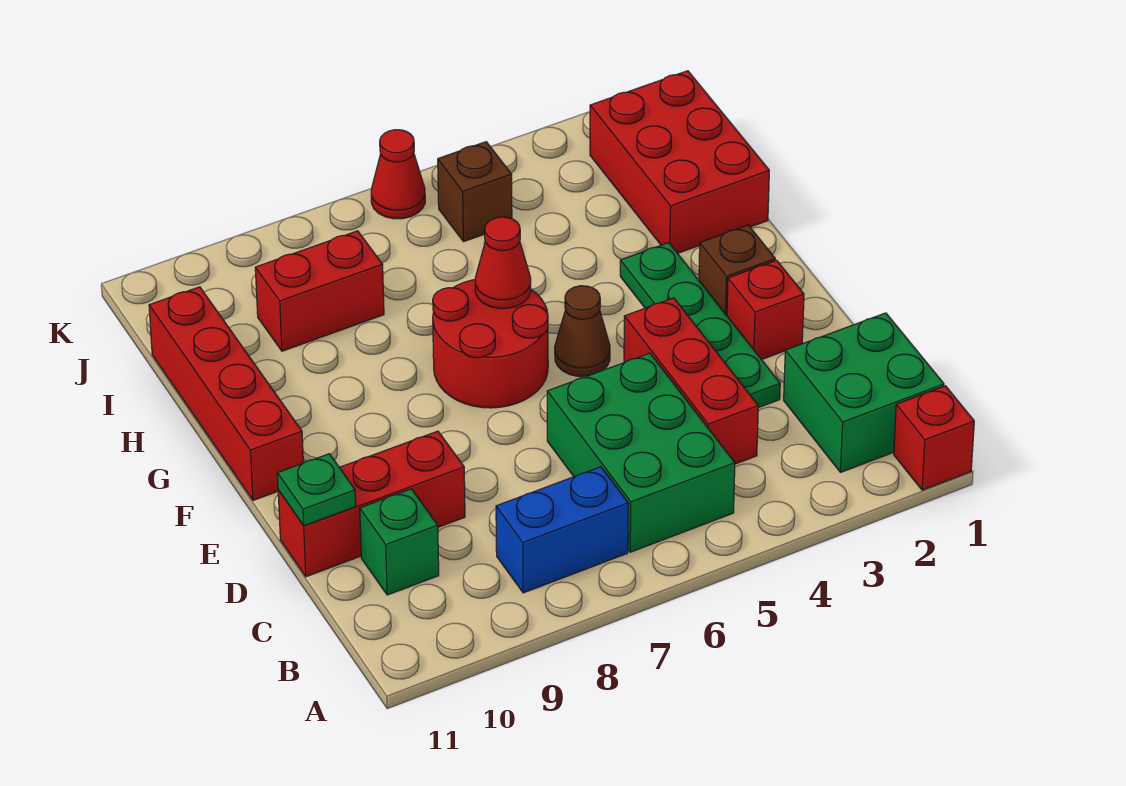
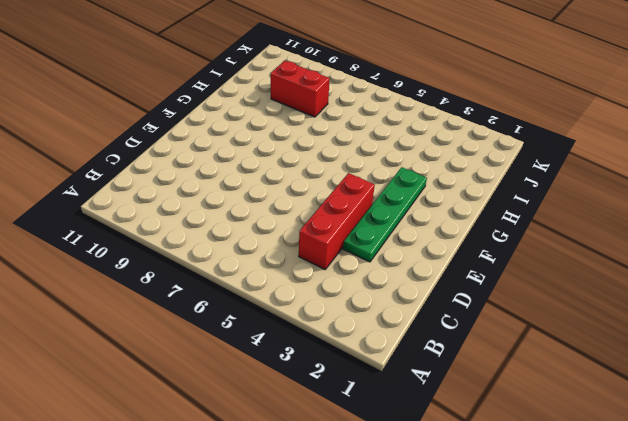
none -> red 1x1 brick [894,386,974,490]
none -> green 2x2 brick [784,313,944,472]
none -> green 2x3 brick [547,353,735,552]

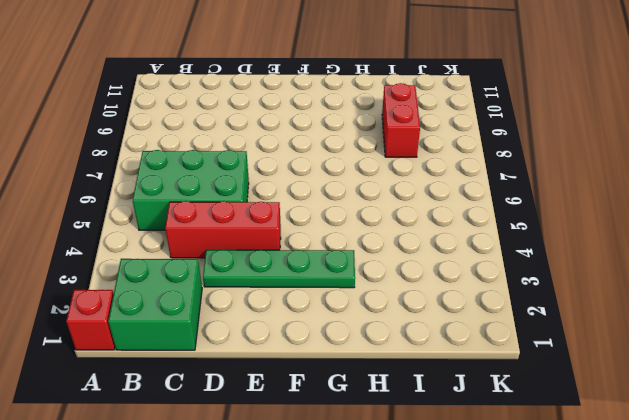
none -> blue 1x2 brick [496,467,628,593]
none -> green 1x1 brick [360,489,439,595]
none -> red 1x3 brick [278,431,465,577]

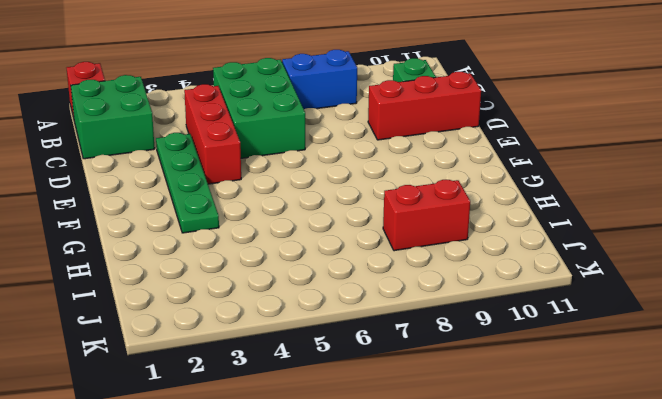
none -> red 1x1 brick [727,260,804,359]
none -> brown 1x1 brick [699,225,775,315]
none -> brown 1x1 cone [555,286,610,377]

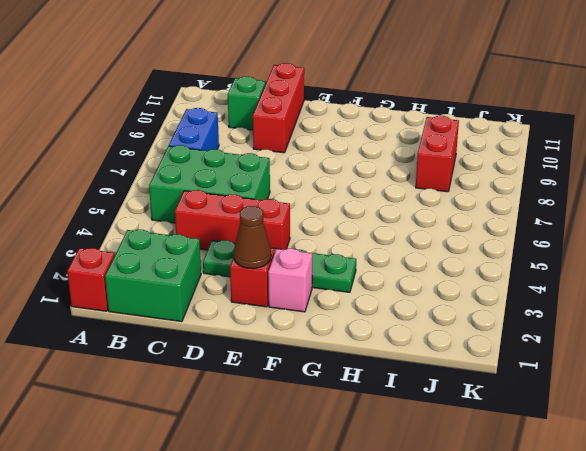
brown 1x1 cone [234,206,271,269] -> brown 1x1 cone moved to [555,286,610,377]
pink 1x1 brick [268,249,312,312] -> brown 1x1 brick [699,225,775,315]
none -> red 2x2 round brick [433,280,548,408]
none -> red 1x4 brick [149,287,303,500]
none -> red 2x3 brick [590,71,769,253]

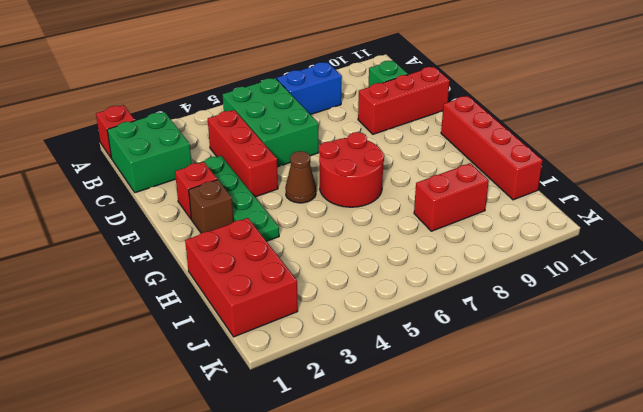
none -> brown 1x1 brick [438,142,512,242]
none -> red 1x1 cone [371,130,425,219]
none -> green 1x1 plate [277,454,356,526]

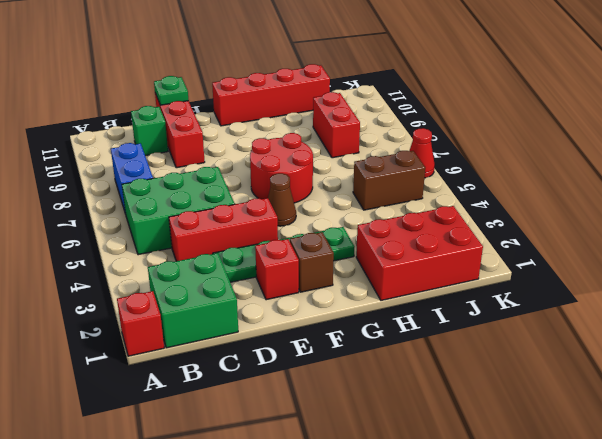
brown 1x2 brick [353,151,425,210] -> brown 1x1 brick [438,142,512,242]
none -> red 1x1 cone [475,217,531,309]

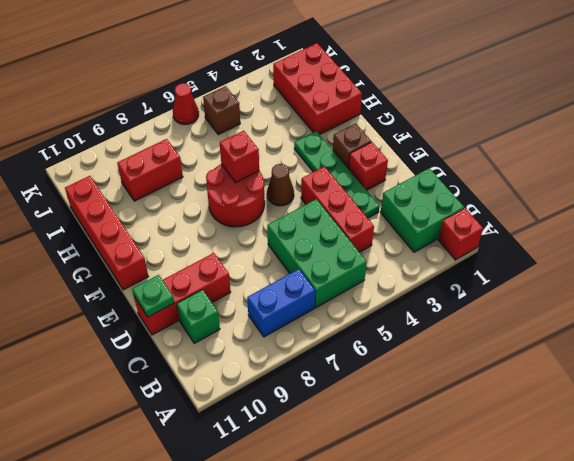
red 1x1 brick [220,131,259,182] -> red 1x1 cone [475,217,531,309]

